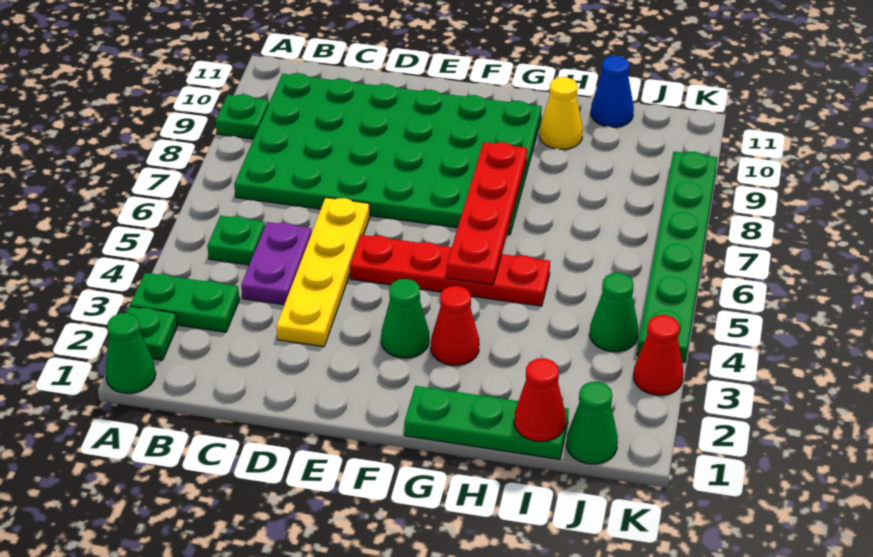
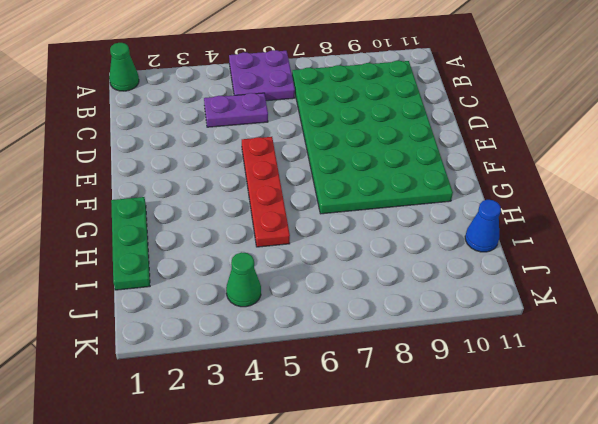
purple 2x2 plate [229,50,295,101] -> green 1x1 plate [207,216,265,265]
none -> green 1x1 plate [126,306,177,360]
none -> green 1x2 plate [130,273,239,332]
none -> green 1x1 plate [216,94,269,139]

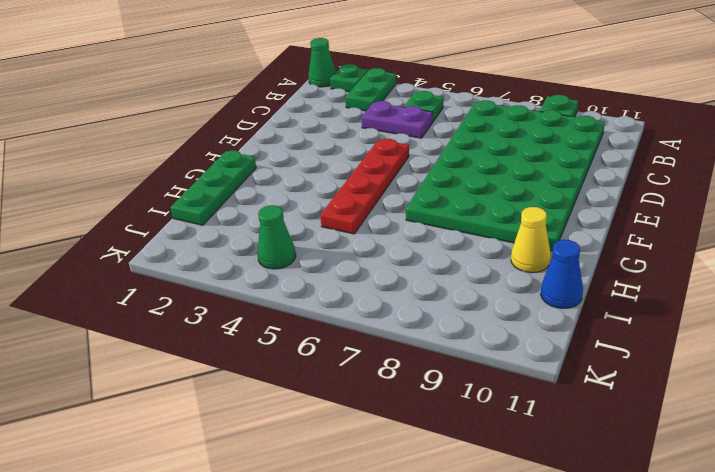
none -> yellow 1x4 plate [277,198,370,347]
none -> green 1x1 cone [381,279,429,358]
none -> red 1x1 cone [431,286,479,365]

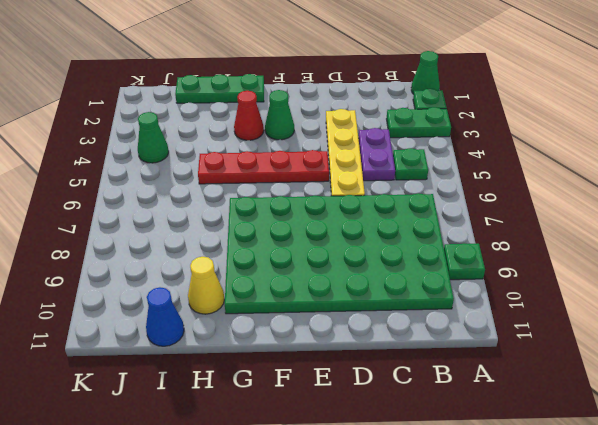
none -> green 1x1 cone [567,382,618,464]
none -> red 1x1 cone [634,315,683,395]
none -> green 1x6 plate [637,152,717,362]

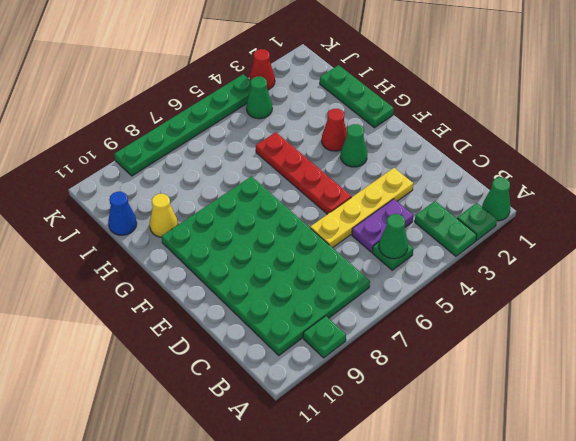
green 1x1 cone [379,214,408,259] -> green 1x1 cone moved to [567,382,618,464]
none -> red 1x4 plate [447,142,527,285]
none -> red 1x1 cone [514,358,565,441]

